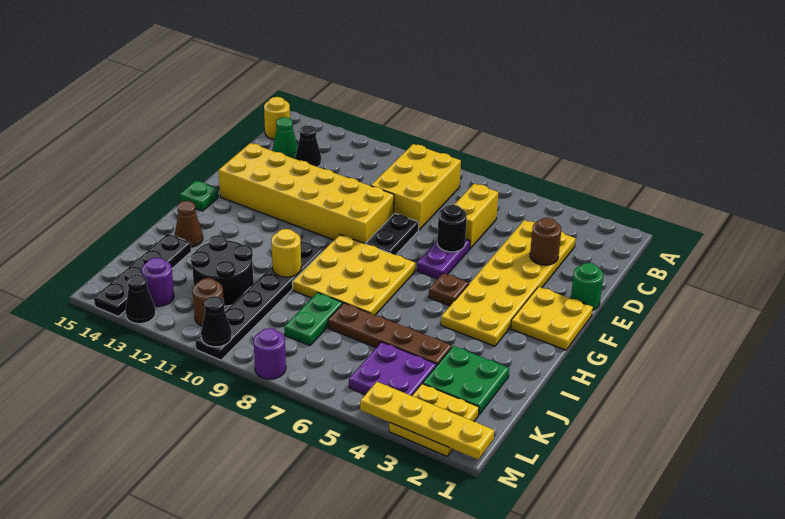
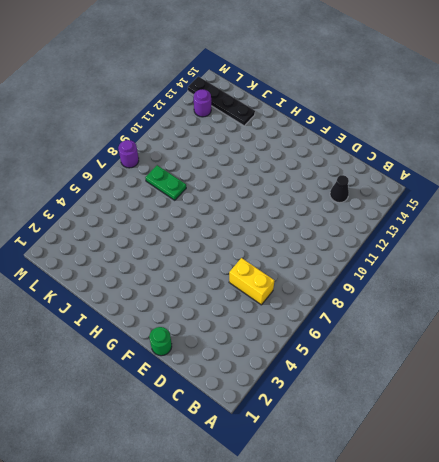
none -> yellow 2x3 brick [371,144,461,230]
none -> yellow 1x1 round brick [264,97,290,140]
none -> yellow 2x6 plate [441,220,576,346]
none -> green 1x1 cone [272,117,298,159]

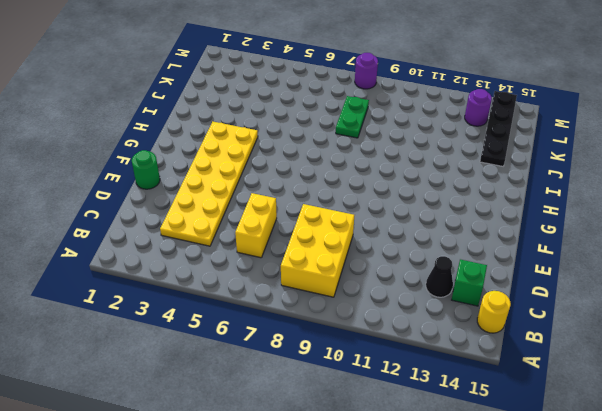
green 1x1 brick [452,259,487,306] -> green 1x1 cone [272,117,298,159]
none -> purple 1x2 plate [417,239,470,279]
none -> black 1x2 plate [366,214,419,255]
none -> yellow 2x6 brick [219,143,394,244]
none -> yellow 2x2 plate [511,287,593,350]

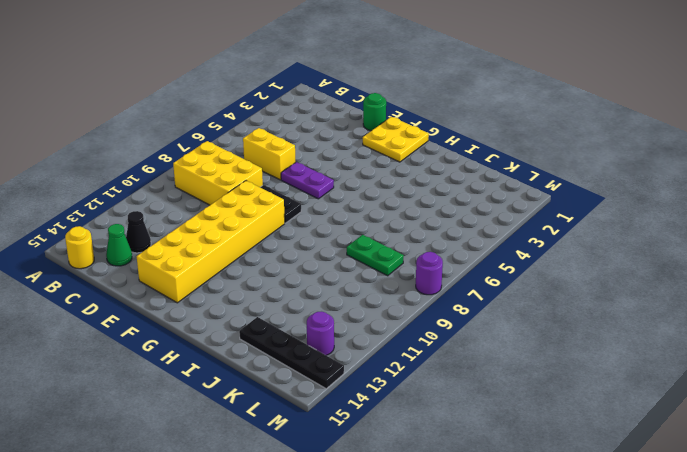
none -> yellow 2x6 plate [441,220,576,346]
none -> brown 1x1 plate [429,273,469,306]
none -> yellow 3x3 plate [292,235,415,315]
none -> green 1x1 plate [180,181,218,211]

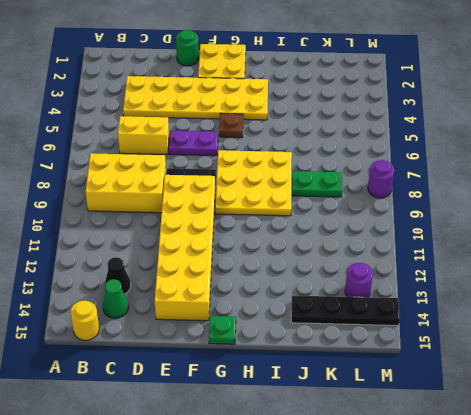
none -> black 1x6 plate [195,241,323,360]
none -> brown 1x1 cone [175,201,203,247]
none -> green 2x2 plate [423,346,509,415]
none -> brown 1x4 plate [328,303,452,366]

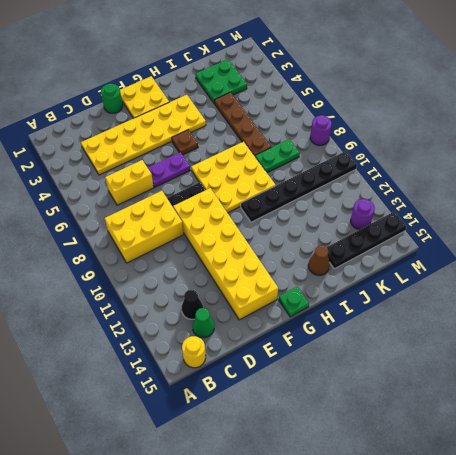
none -> black 2x2 round brick [191,235,254,306]
none -> purple 2x2 plate [349,342,436,396]
none -> yellow 2x2 plate [389,384,479,456]
none -> brown 1x1 round brick [193,278,224,326]

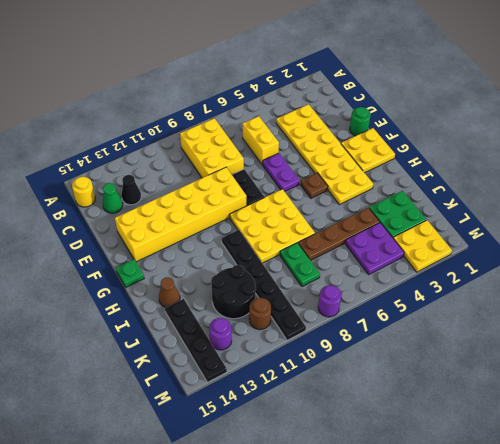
none -> black 1x1 cone [125,274,156,324]
none -> brown 1x1 round brick [530,218,561,265]
none -> black 1x1 round brick [437,205,467,252]
none -> yellow 1x1 round brick [271,229,301,277]

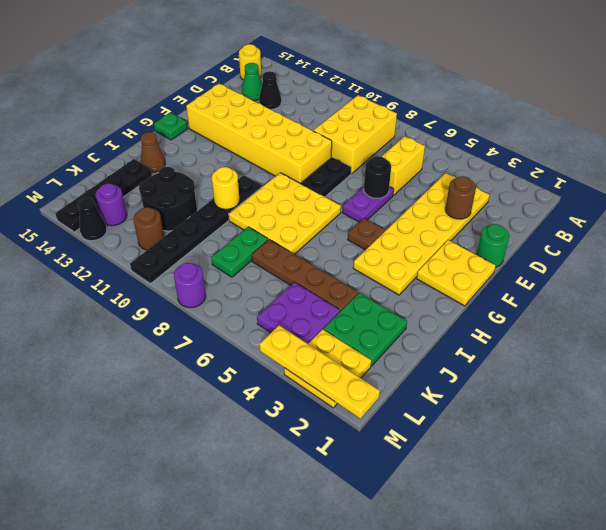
none -> black 1x1 cone [201,296,232,347]

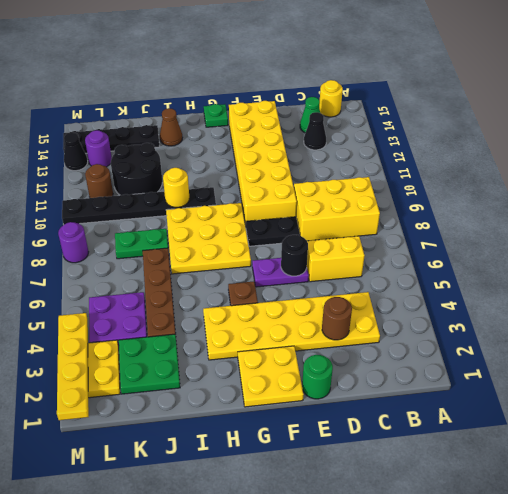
none -> black 1x1 cone [201,296,232,347]

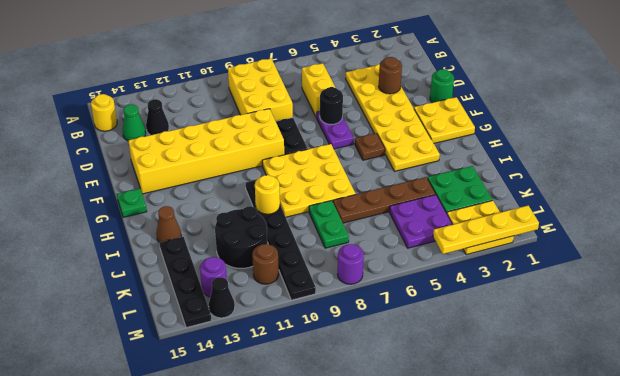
none -> black 1x1 cone [201,296,232,347]

